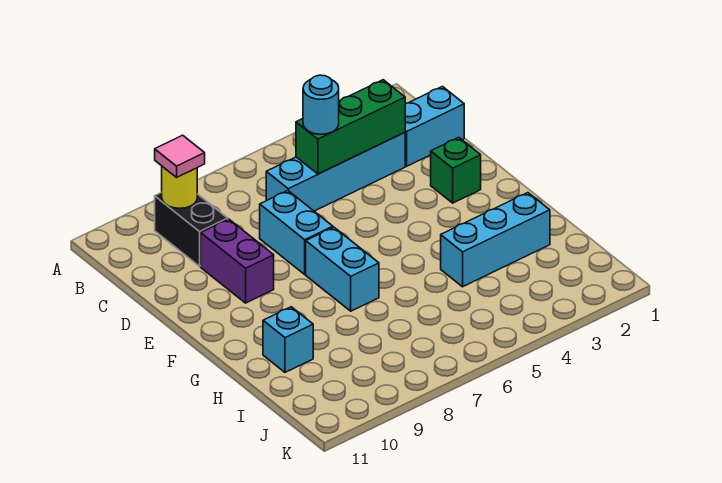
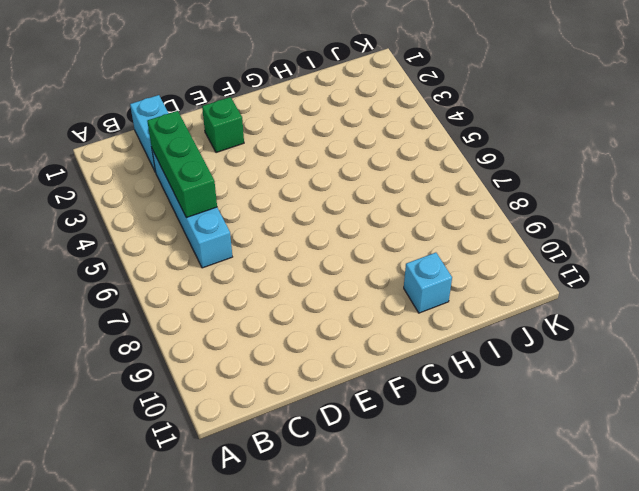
none -> black 1x2 brick [155,192,228,266]
none -> cyan 1x2 brick [260,191,333,274]
none -> purple 1x2 brick [201,219,274,303]

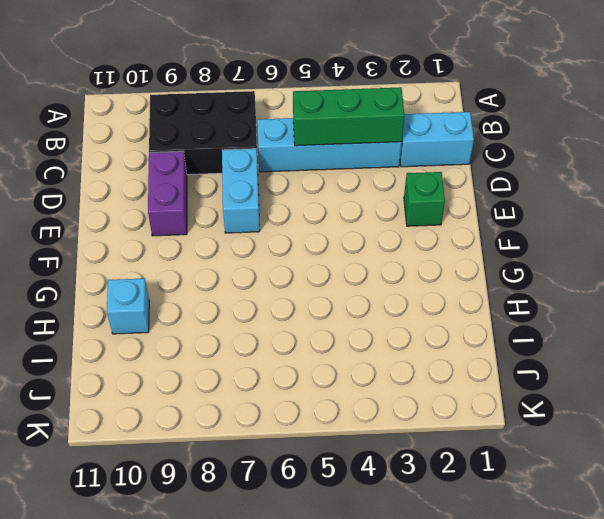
black 2x3 brick [149,91,258,175] -> black 1x2 brick [155,192,228,266]
none -> cyan 1x2 brick [306,227,379,311]
none -> cyan 1x3 brick [441,193,550,287]
none -> yellow 1x1 round brick [162,167,197,208]

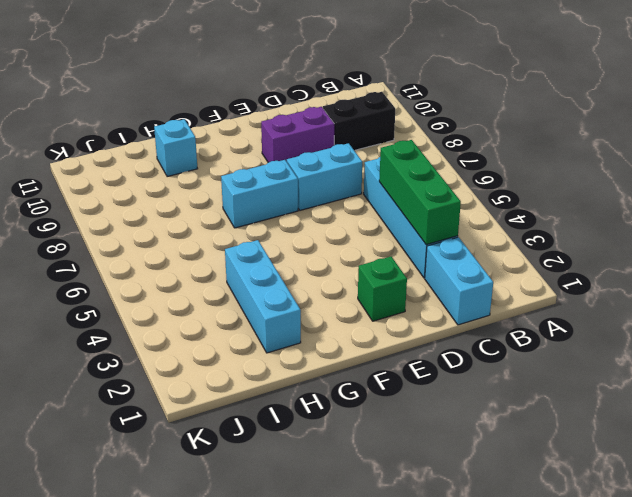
none -> yellow 1x1 round brick [162,167,197,208]
none -> pink 1x1 tile [155,135,205,177]
none -> cyan 1x1 round brick [303,75,339,134]

